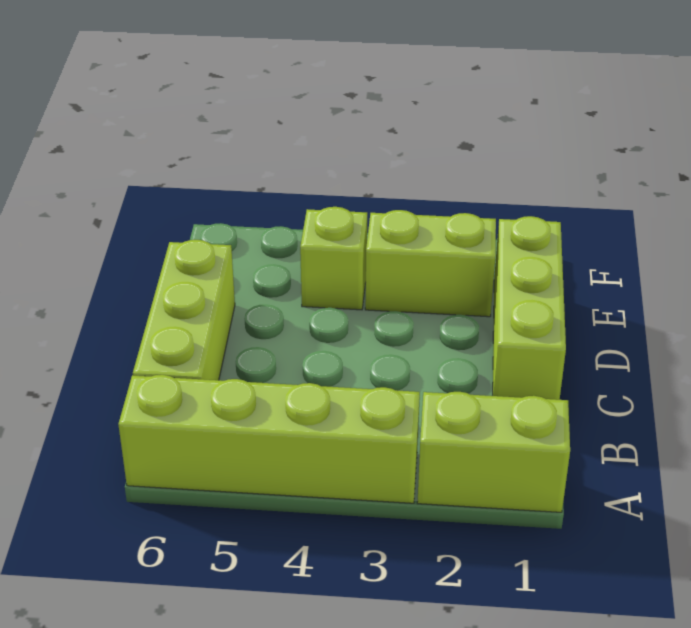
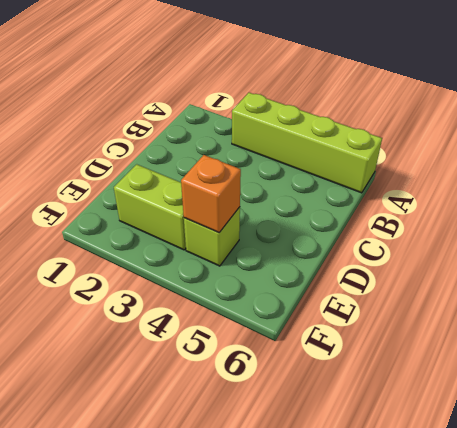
orange 1x1 brick [181,155,241,233] -> none
none -> lime 1x2 brick [417,392,570,512]
none -> lime 1x3 brick [133,240,235,380]

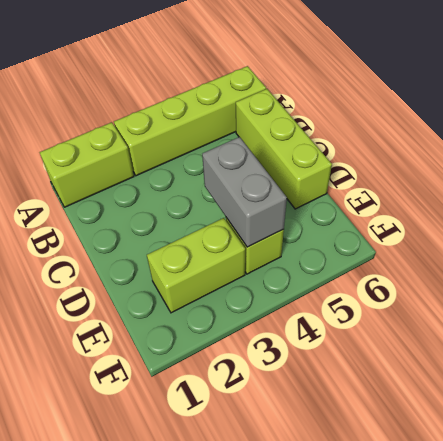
grey 1x2 brick [202,137,287,247] -> none
none -> lime 1x3 brick [493,216,566,400]

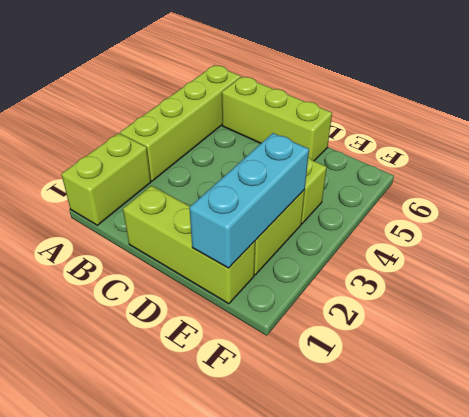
cyan 1x3 brick [189,133,309,268] -> none

